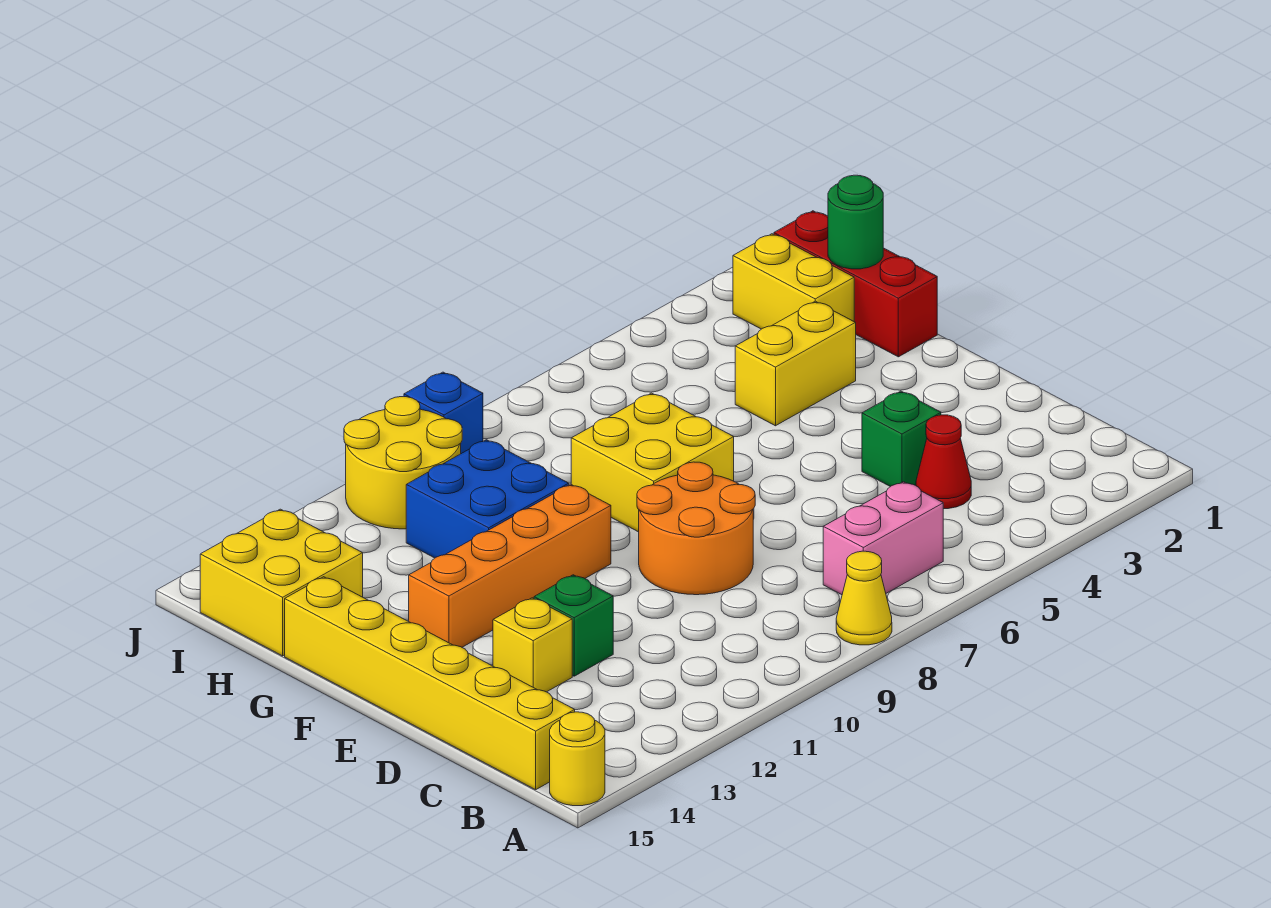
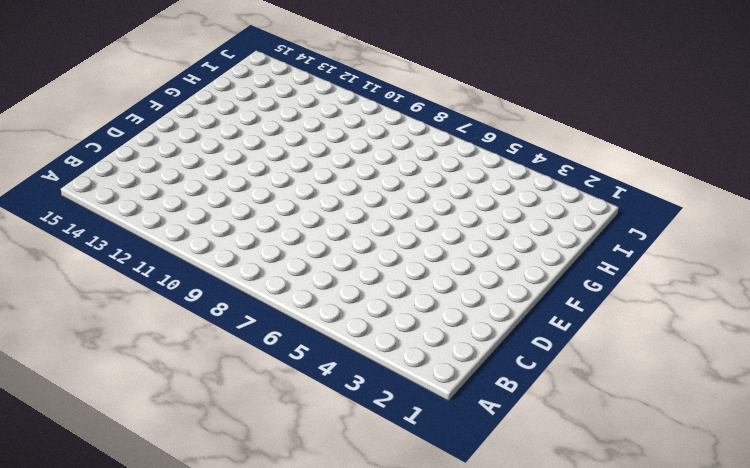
none -> yellow 1x1 cone [836,551,892,645]
none -> yellow 1x1 round brick [550,712,605,806]
none -> pink 1x2 brick [823,482,943,595]

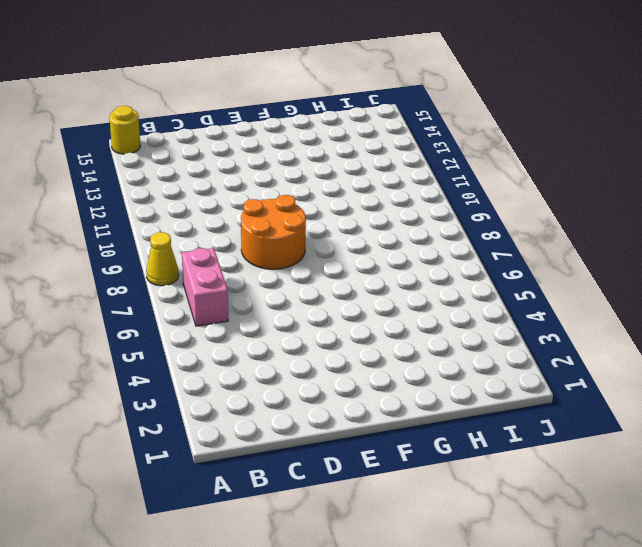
none -> yellow 1x6 brick [285,577,575,790]
none -> red 1x1 cone [916,415,971,509]
none -> green 1x1 brick [862,391,941,487]

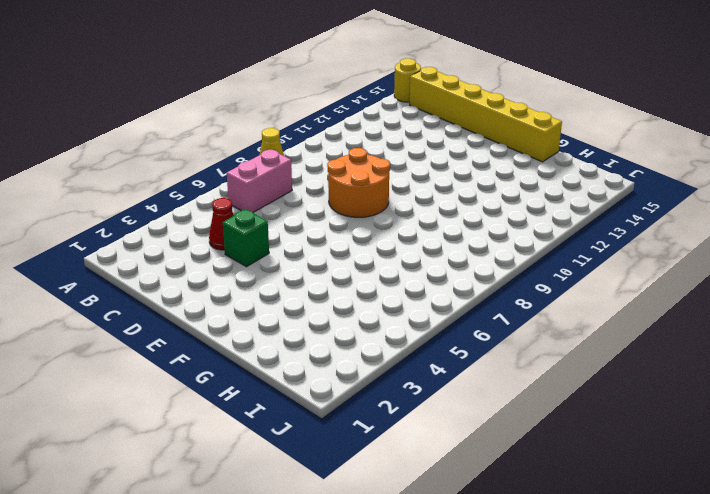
none -> green 1x1 brick [534,575,613,676]
none -> yellow 1x1 brick [493,598,572,692]
none -> yellow 2x2 brick [571,393,734,532]

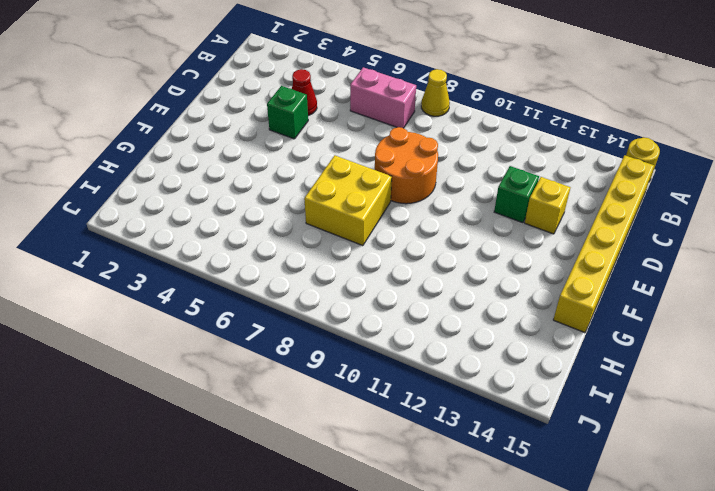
none -> orange 1x4 brick [409,484,611,647]
none -> red 1x3 brick [774,211,937,357]
none -> yellow 1x2 brick [735,301,856,426]

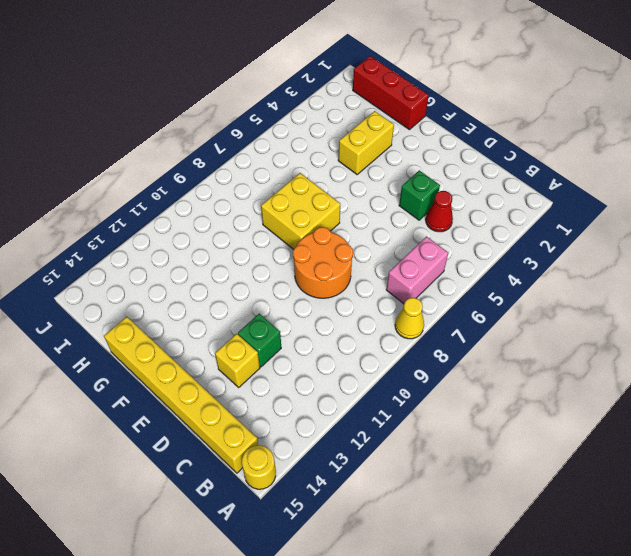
none -> orange 1x4 brick [409,484,611,647]
none -> blue 2x2 brick [406,440,569,558]
none -> yellow 1x2 brick [733,234,854,329]

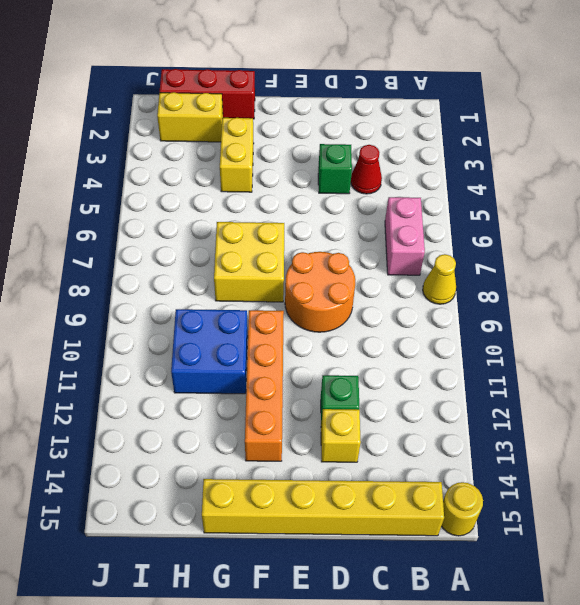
none -> yellow 2x2 brick [200,509,363,656]
none -> yellow 2x2 round brick [344,397,462,529]
none -> blue 1x1 brick [404,372,483,454]

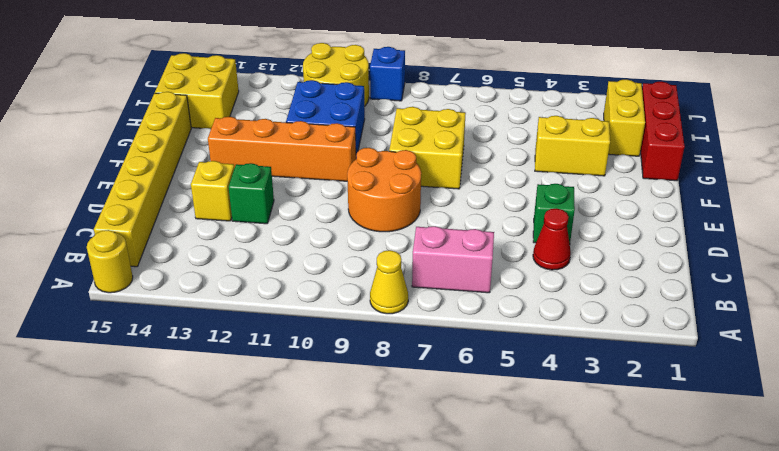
none -> green 1x1 round brick [828,175,883,269]

